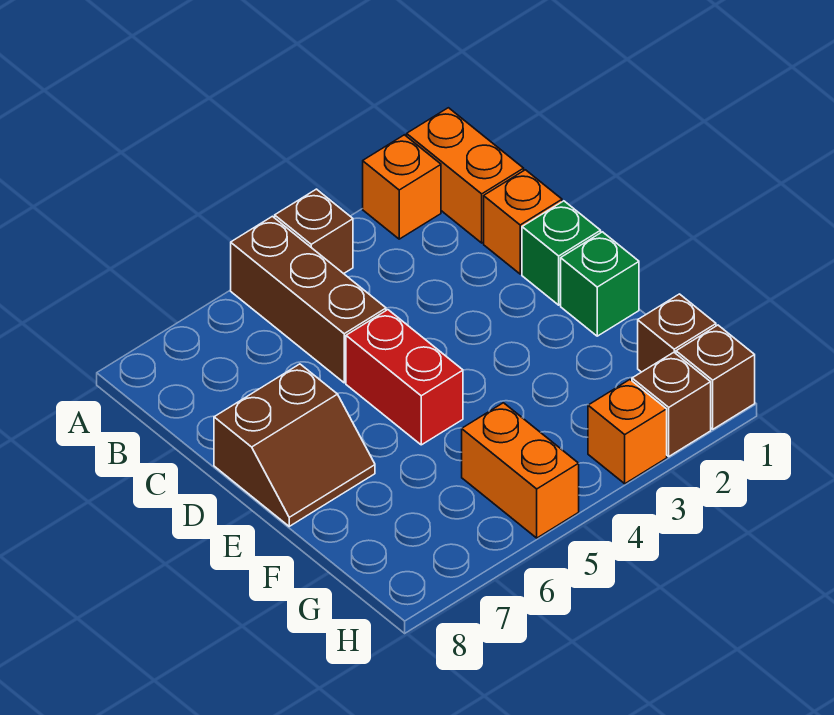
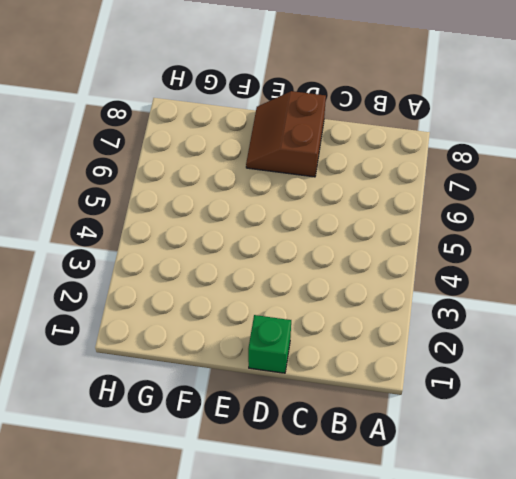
none -> orange 1x2 brick [407,108,524,243]
none -> orange 1x1 brick [363,135,441,239]
none -> brown 1x1 brick [275,189,353,274]

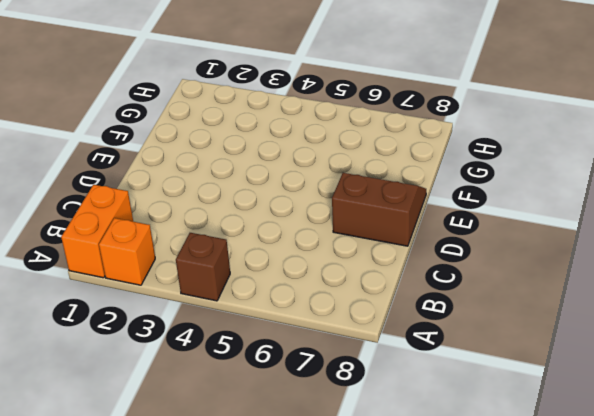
none -> brown 1x3 brick [231,216,386,383]
none -> orange 1x1 brick [484,170,562,274]
none -> green 1x1 brick [522,201,601,305]

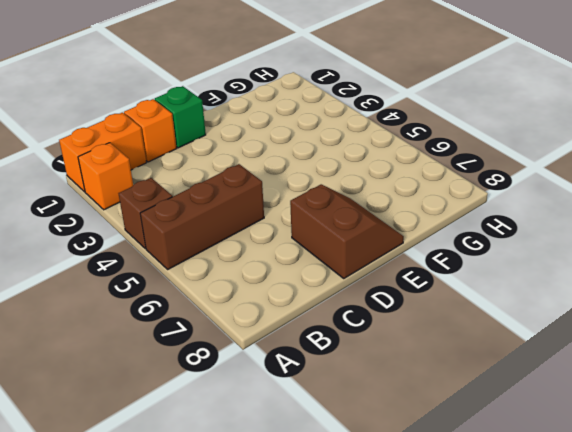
none -> red 1x2 brick [346,310,463,445]
none -> green 1x1 brick [561,232,639,336]
none -> brown 1x1 brick [638,294,716,372]

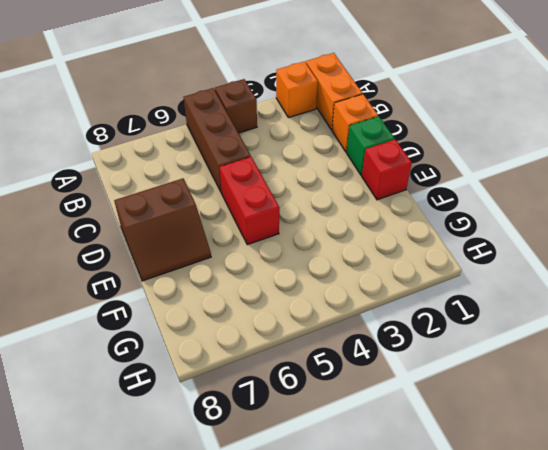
red 1x1 brick [362,139,412,200] -> green 1x1 brick [561,232,639,336]
none -> brown 1x1 brick [638,294,716,372]
none -> orange 1x2 brick [462,403,579,538]
none -> brown 1x1 brick [676,325,755,429]

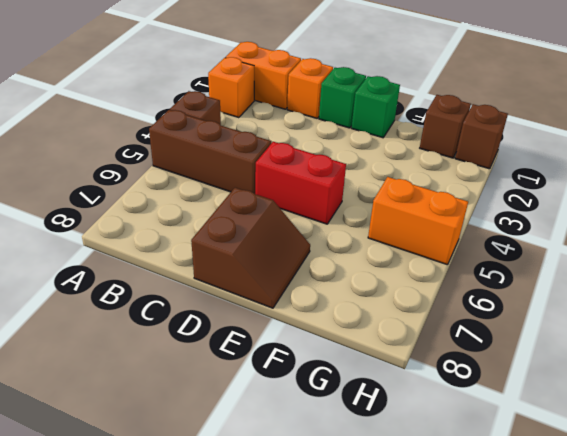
none -> brown 1x1 brick [632,352,711,456]
none -> orange 1x1 brick [588,380,667,484]

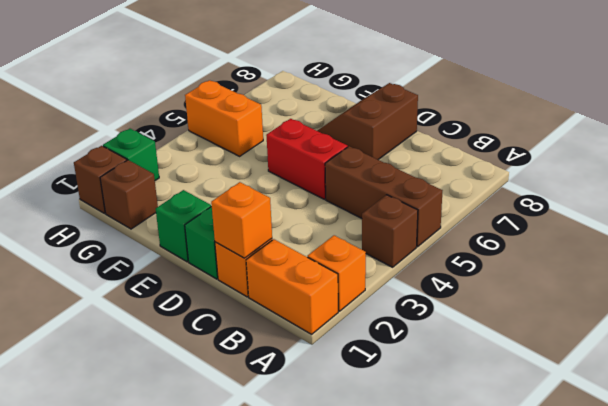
orange 1x1 brick [211,182,272,258] -> orange 1x1 brick moved to [588,380,667,484]
green 1x1 brick [103,129,159,181] -> brown 1x1 brick [632,352,711,456]

